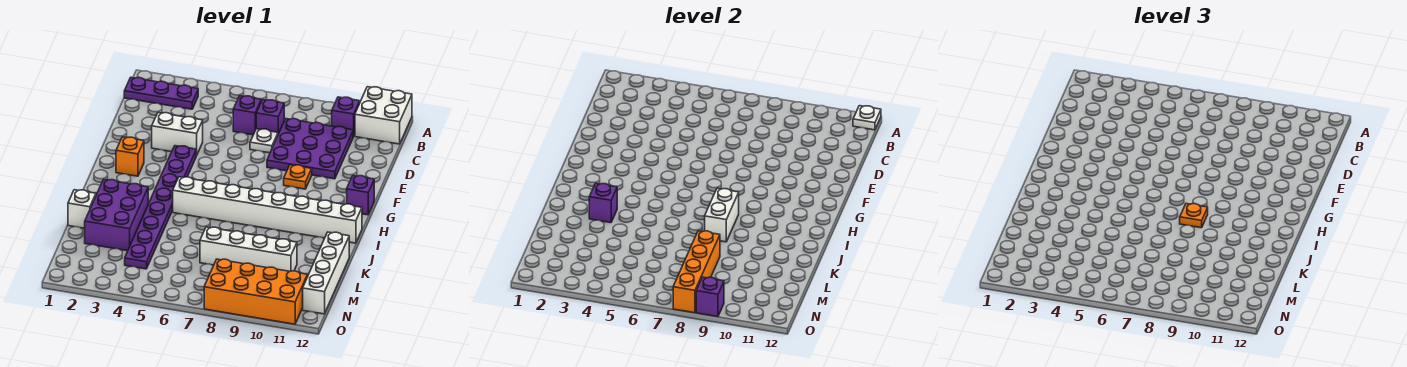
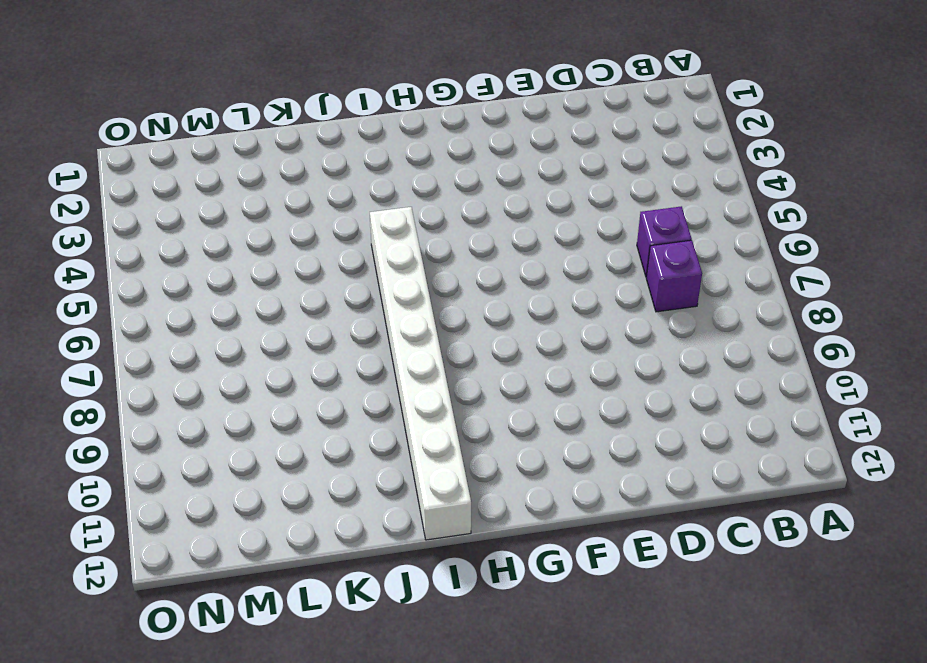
none -> white 2x2 brick [355,87,412,144]
none -> purple 1x3 plate [124,77,198,109]
none -> purple 1x1 brick [332,97,360,136]

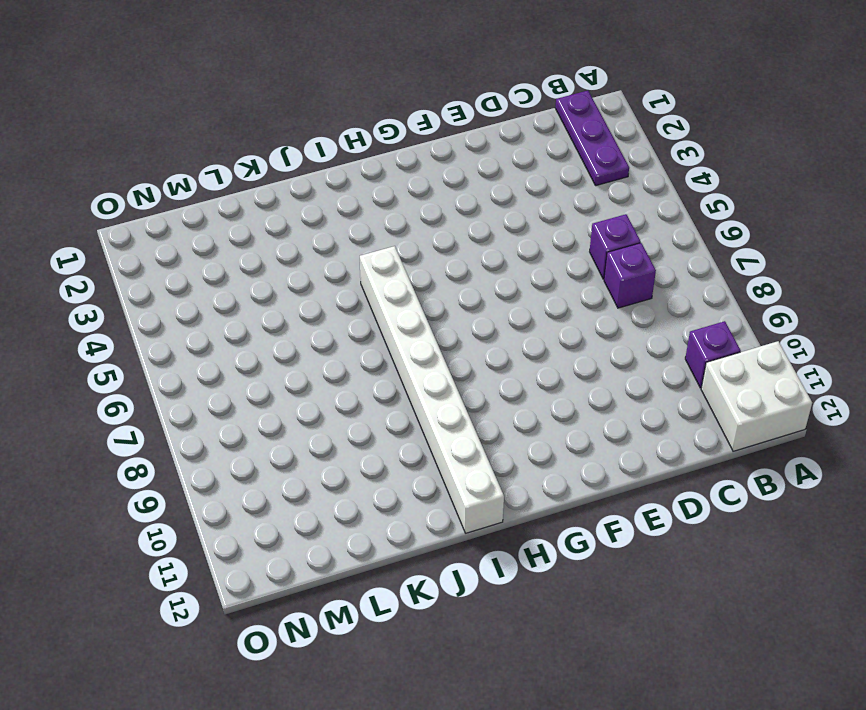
none -> purple 3x3 plate [267,119,353,179]
none -> white 1x1 plate [250,129,278,153]
none -> white 1x2 brick [152,113,203,155]

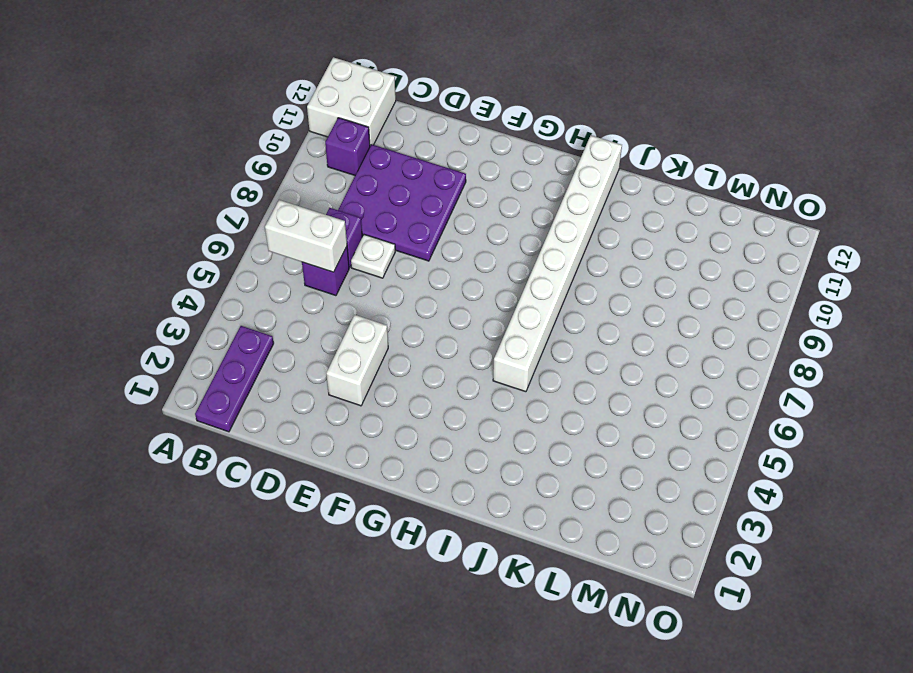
white 1x2 brick [265,200,347,272] -> white 1x2 brick moved to [705,188,739,242]
none -> purple 1x8 plate [125,146,197,269]
none -> orange 1x1 plate [284,165,312,189]
none -> orange 1x1 brick [116,137,144,176]

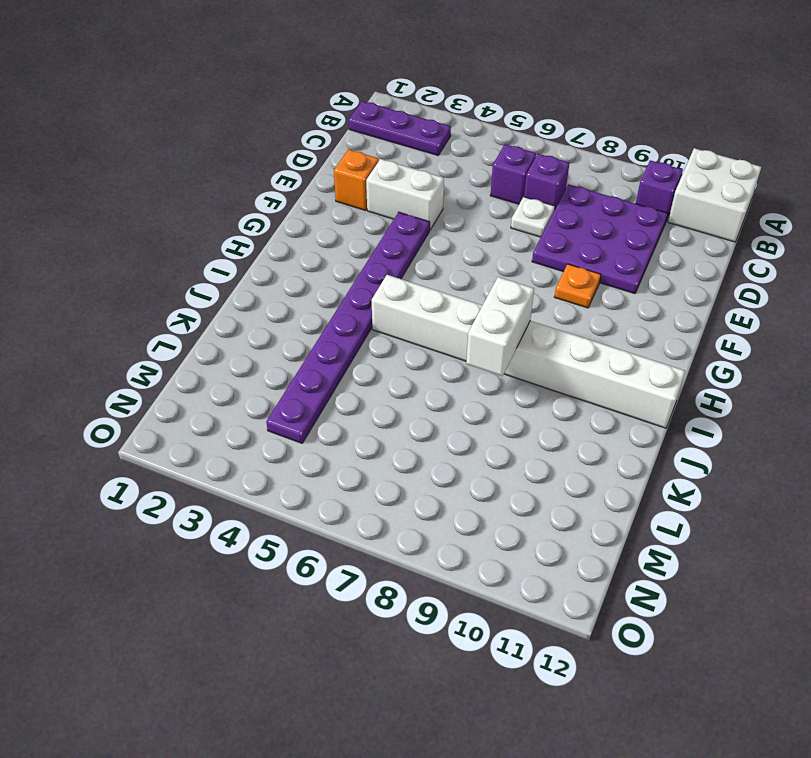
orange 1x1 brick [334,150,379,210] -> orange 1x1 brick moved to [116,137,144,176]
none -> purple 1x1 brick [347,176,374,215]
none -> purple 2x3 brick [85,179,148,251]
none -> white 1x1 brick [68,190,96,228]

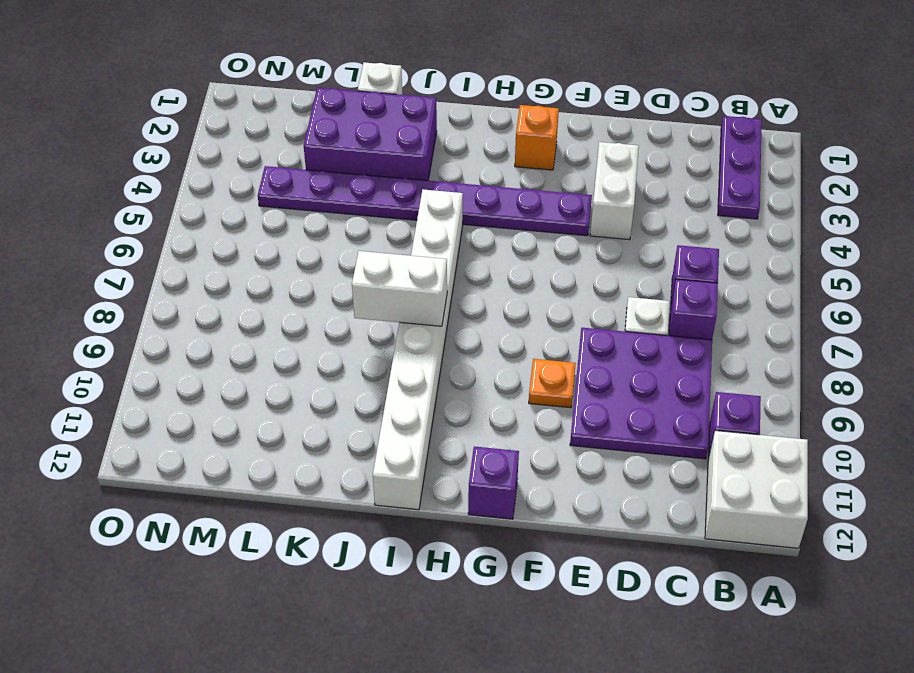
none -> white 1x4 brick [303,232,349,314]
none -> white 1x4 brick [200,227,297,271]
none -> orange 2x4 brick [204,259,307,324]

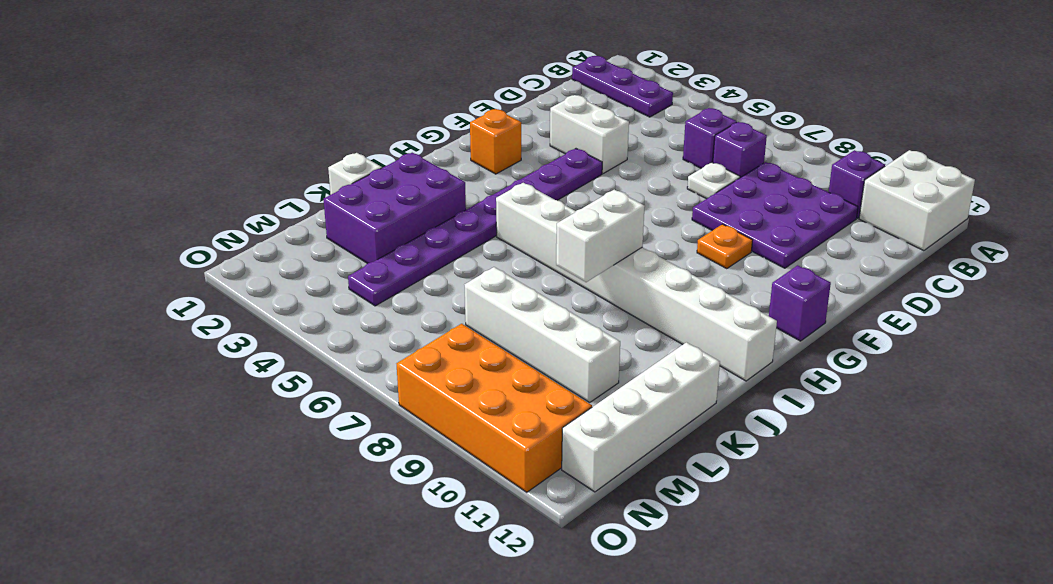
none -> white 1x1 plate [853,106,881,130]
none -> purple 1x1 brick [589,183,617,223]
none -> orange 1x4 brick [673,231,720,313]

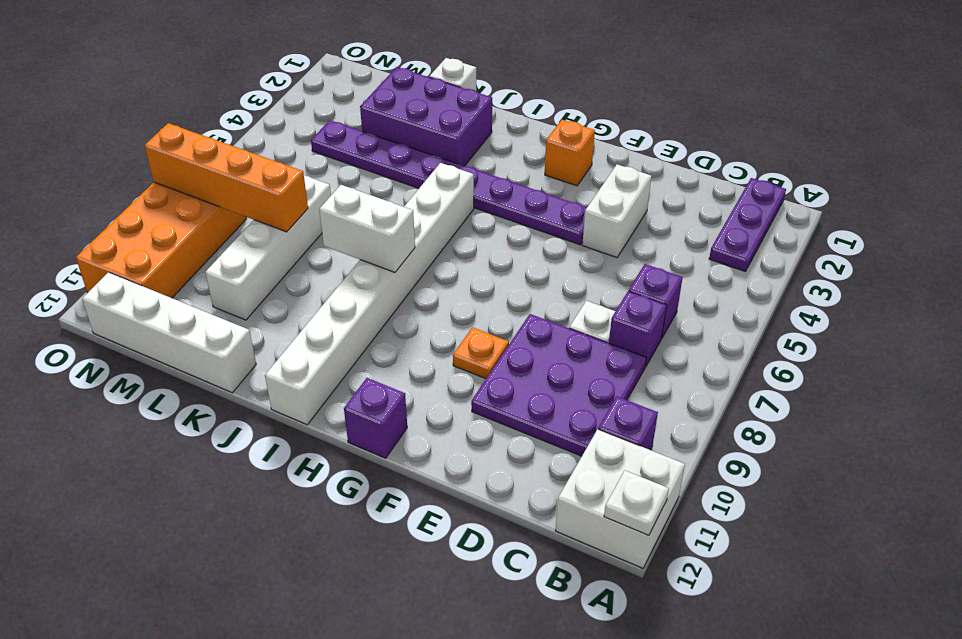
none -> purple 1x1 brick [589,183,617,223]
none -> purple 1x1 brick [696,277,724,317]
none -> orange 1x1 plate [1180,204,1208,228]

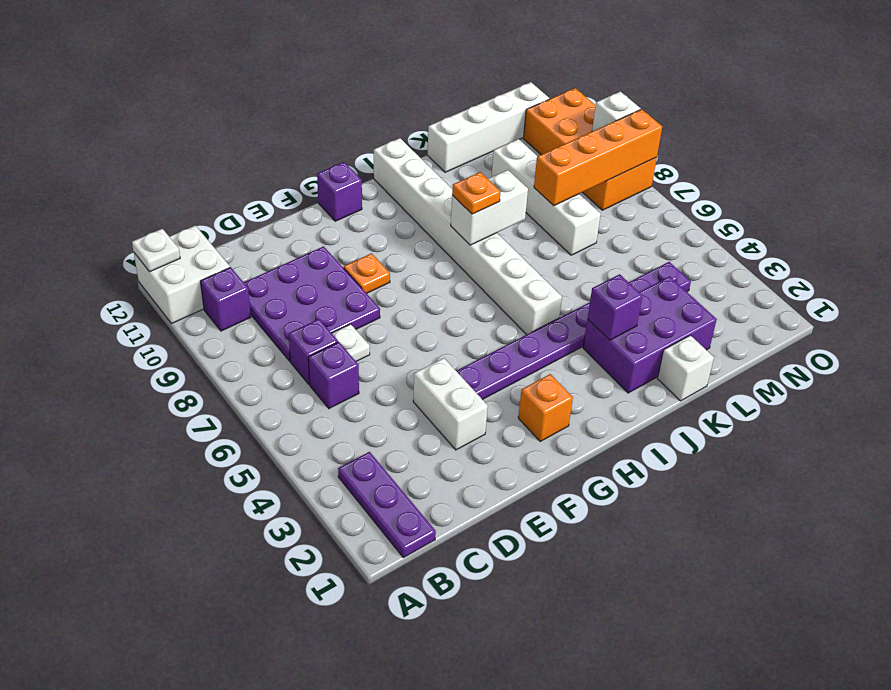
white 1x1 brick [592,91,641,131] -> purple 1x1 brick [696,277,724,317]

